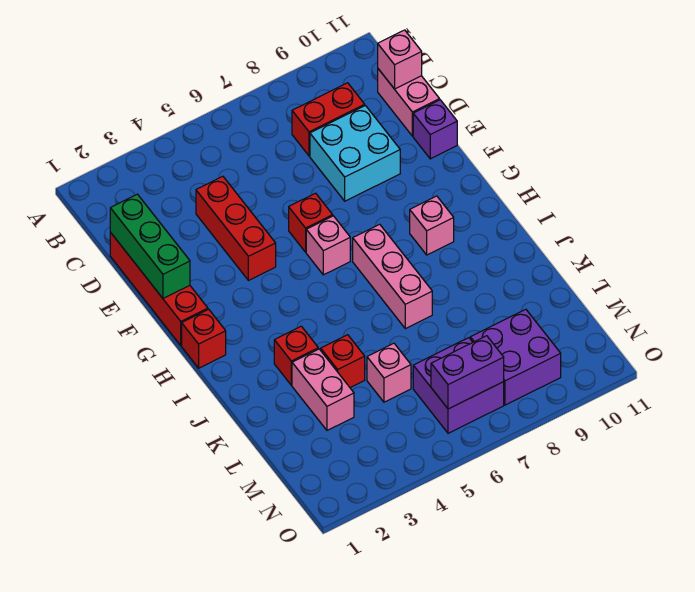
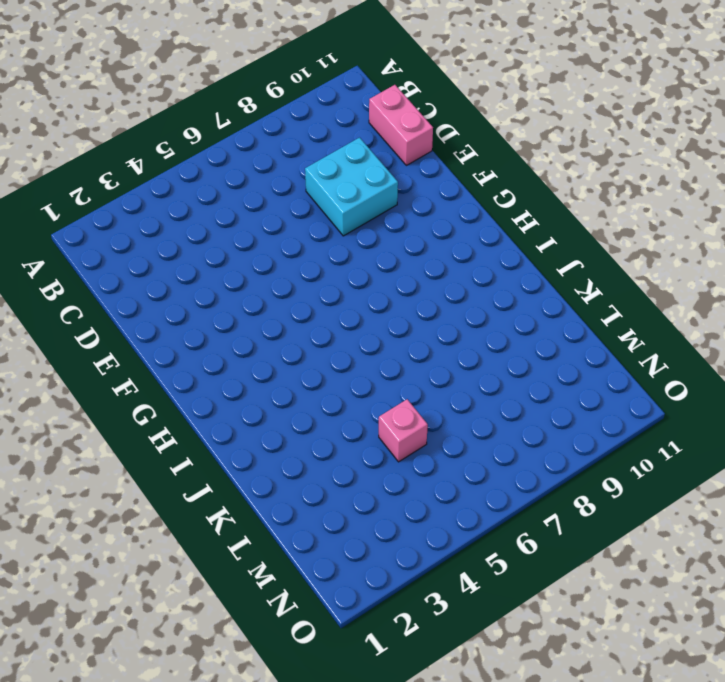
none -> red 1x2 brick [292,83,365,156]
none -> red 1x4 brick [110,232,208,346]
none -> red 1x3 brick [196,176,276,281]

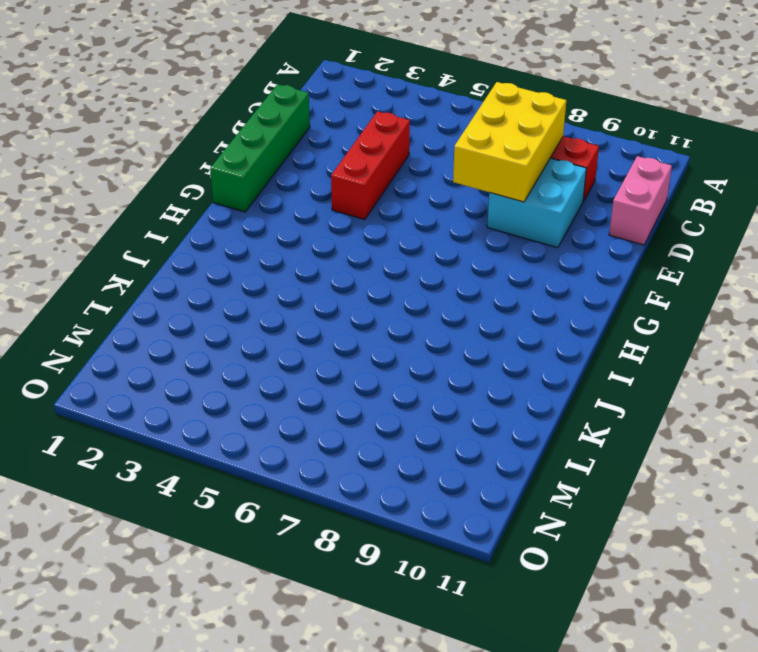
yellow 2x3 brick [453,82,566,202] -> none
green 1x4 brick [210,84,310,212] -> red 1x4 brick [110,232,208,346]
none -> purple 1x1 brick [413,100,457,159]
none -> red 1x1 brick [289,193,333,252]
none -> pink 1x1 brick [306,216,350,275]

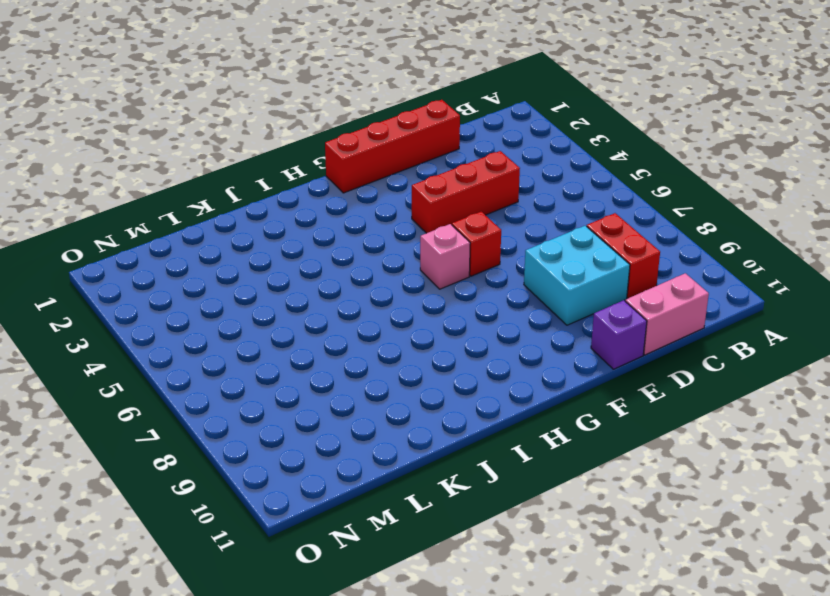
none -> red 1x1 brick [182,309,226,368]
none -> pink 1x3 brick [353,224,432,329]
none -> pink 1x1 brick [410,196,454,255]

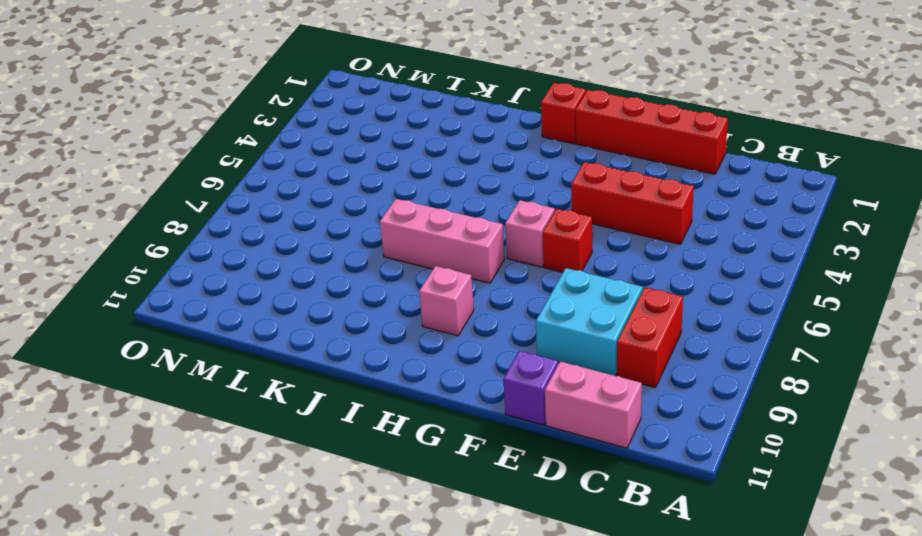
none -> red 1x1 brick [274,326,318,385]
none -> pink 1x2 brick [292,349,354,430]
none -> red 1x1 brick [321,335,365,388]

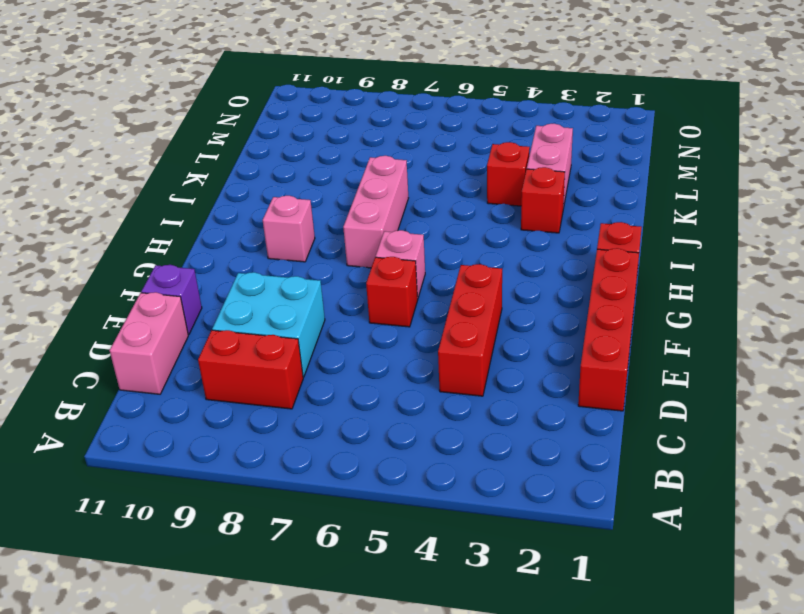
none -> pink 1x1 brick [367,343,411,402]
none -> purple 2x2 brick [413,338,504,433]
none -> purple 2x2 brick [470,309,561,405]

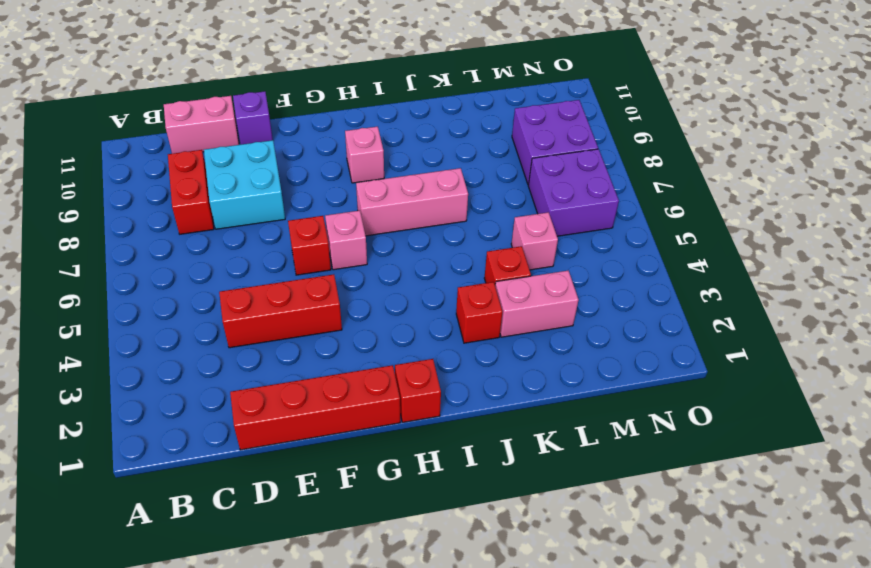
none -> pink 1x1 brick [378,30,422,89]
none -> green 1x3 brick [110,194,190,298]
none -> purple 1x2 brick [431,336,504,409]

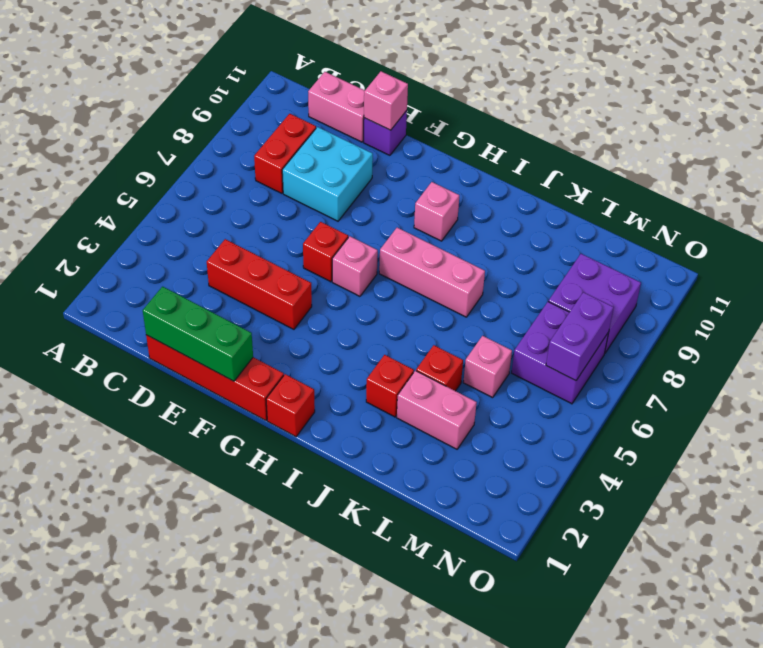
pink 1x1 brick [364,71,408,130] -> pink 1x1 brick moved to [378,30,422,89]

